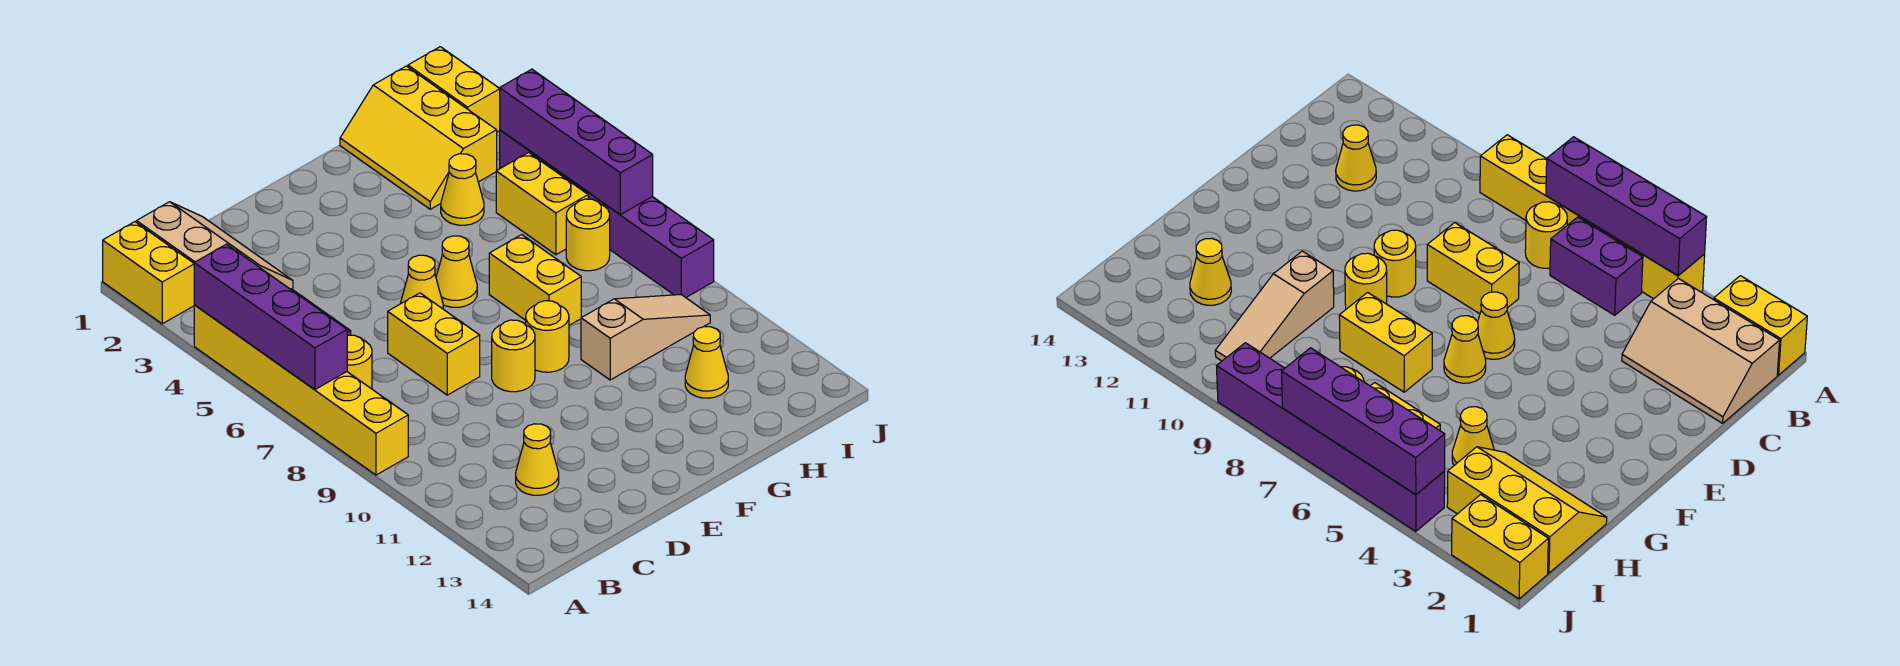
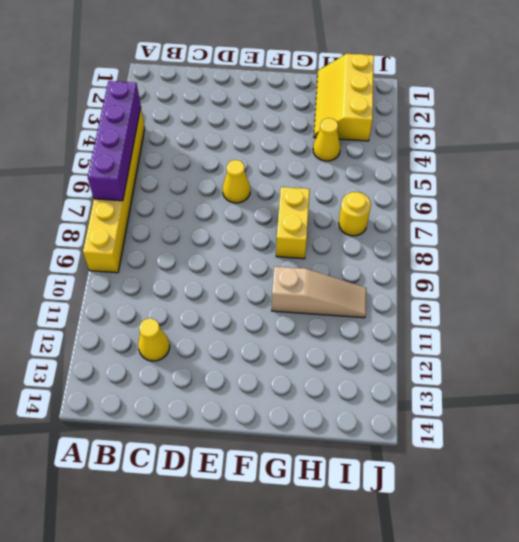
none -> yellow 1x2 brick [103,222,194,324]
none -> tan 2x3 slope [136,202,293,289]
none -> purple 1x2 brick [1550,217,1643,315]

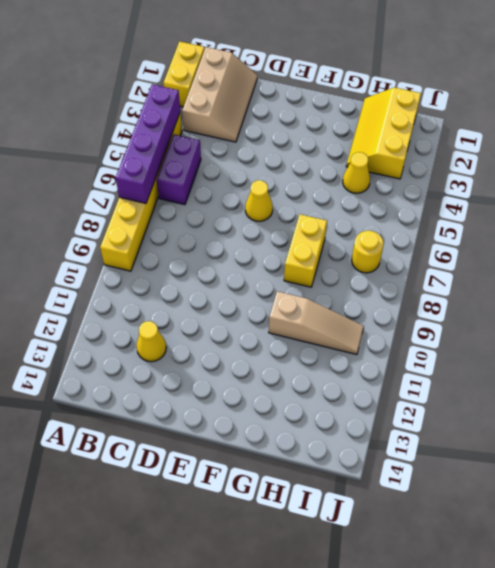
none -> yellow 1x1 round brick [347,335,372,389]
none -> yellow 1x2 brick [388,293,480,395]
none -> yellow 1x1 round brick [492,320,535,392]

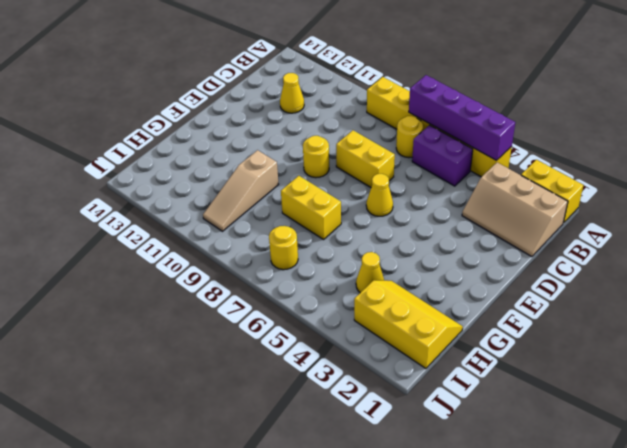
none -> yellow 1x1 cone [436,236,477,307]
none -> yellow 1x1 round brick [526,301,569,372]
none -> yellow 1x1 cone [685,327,728,398]

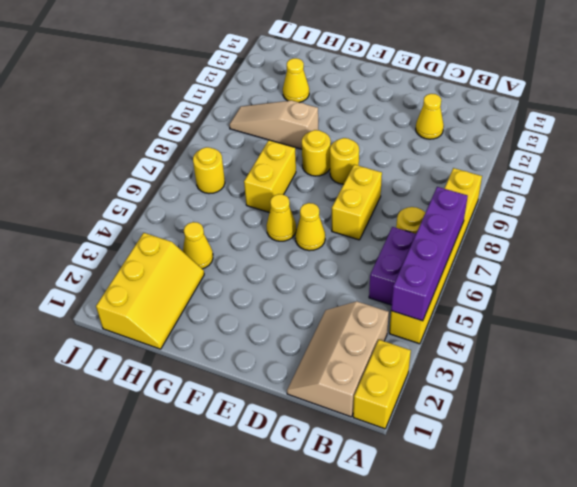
none -> yellow 1x2 brick [496,153,588,255]
none -> yellow 1x2 brick [408,47,500,132]
none -> purple 1x6 brick [500,130,714,297]

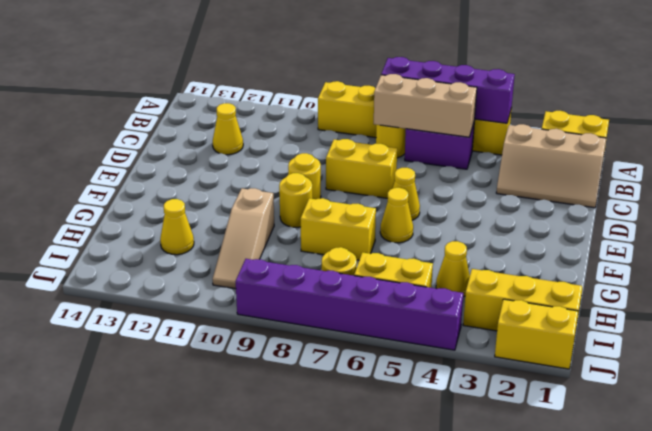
tan 1x3 brick [374,74,477,137] -> none
none -> purple 1x4 brick [500,69,653,215]

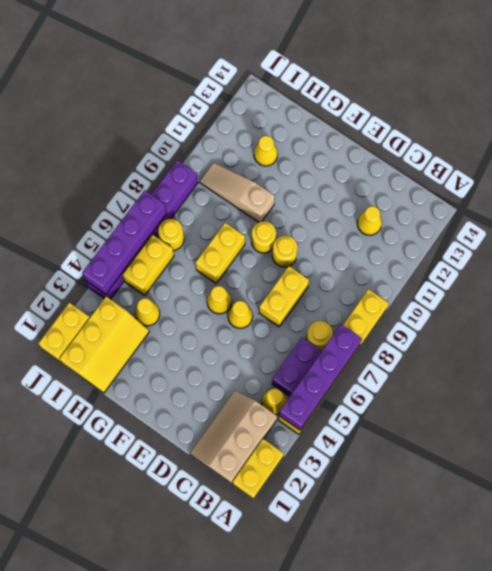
yellow 1x1 cone [262,388,287,414] -> none

